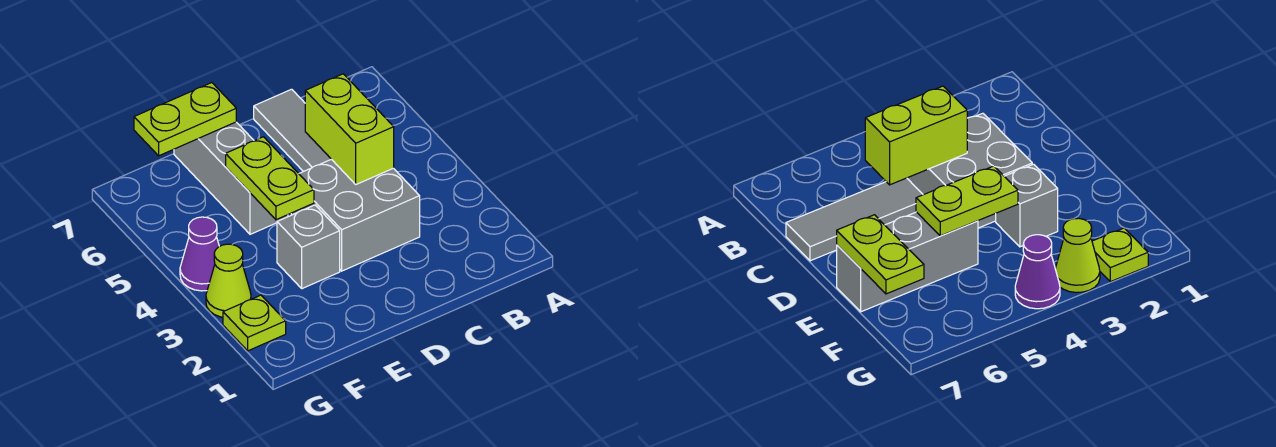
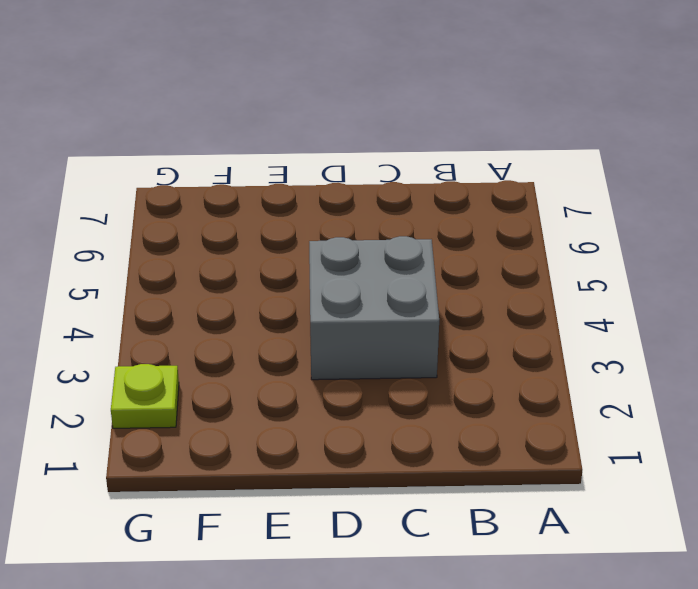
none -> grey 1x3 tile [254,89,331,172]
none -> grey 1x1 brick [277,205,340,289]

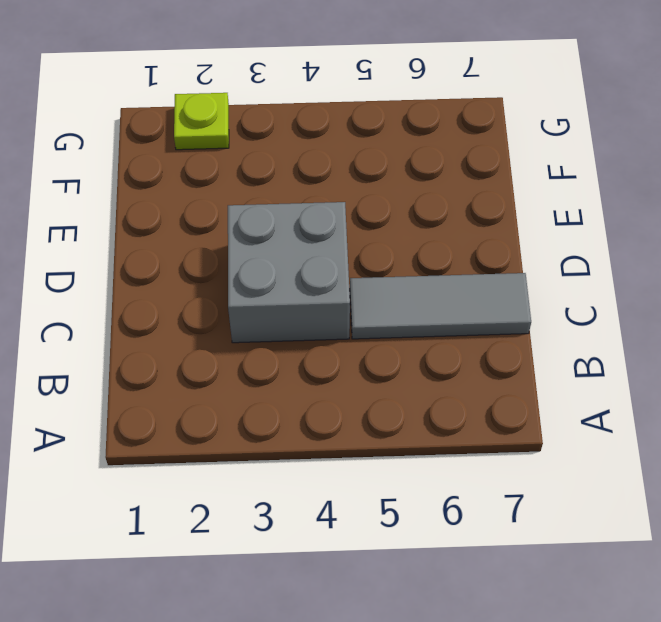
none -> grey 1x1 brick [277,205,340,289]
none -> grey 1x3 brick [174,122,288,234]

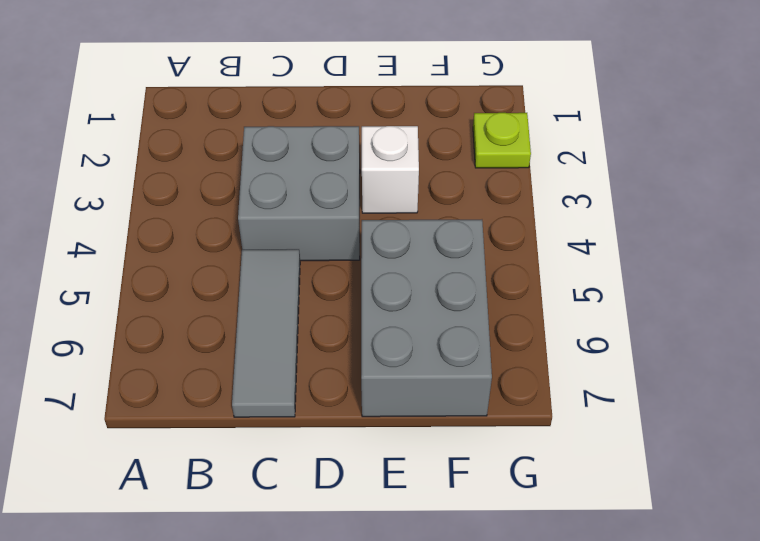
white 1x1 brick [362,126,419,213] -> grey 1x1 brick [277,205,340,289]
grey 2x3 brick [361,220,492,417] -> grey 1x3 brick [174,122,288,234]
none -> lime 1x1 cone [206,244,251,317]
none -> purple 1x1 cone [180,217,219,291]

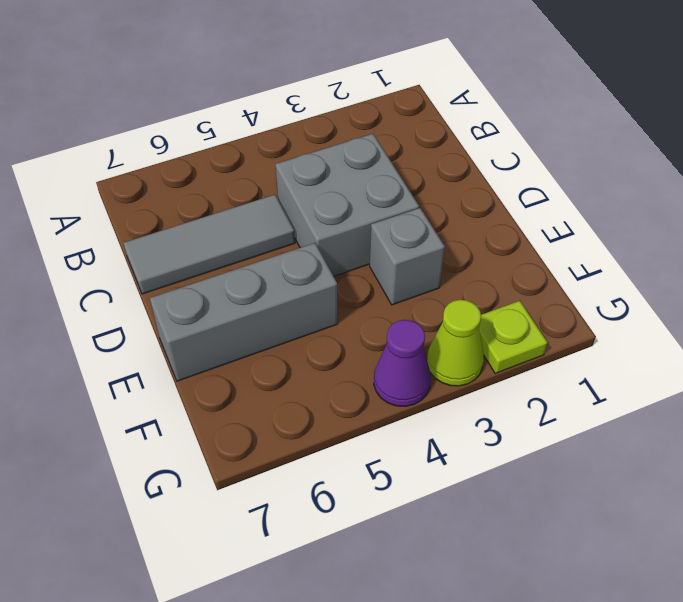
none -> lime 1x2 brick [305,74,394,184]
none -> lime 1x2 plate [226,137,314,220]

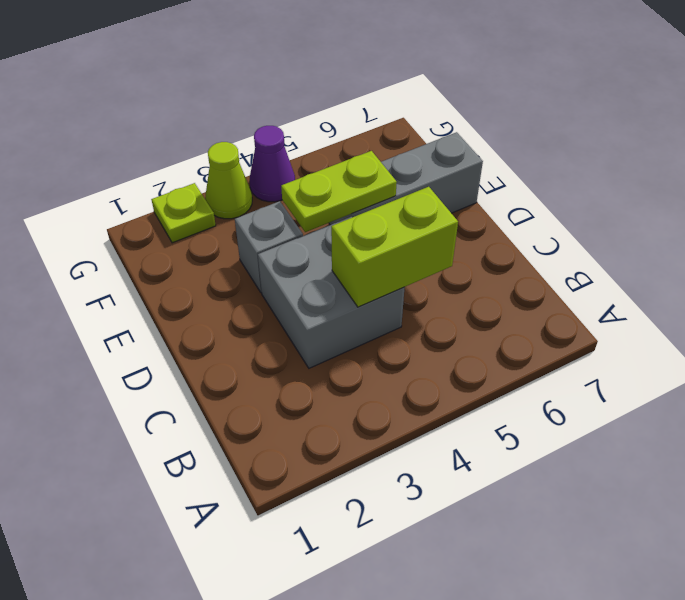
none -> grey 1x3 tile [254,89,331,172]
none -> lime 1x2 plate [134,83,236,156]

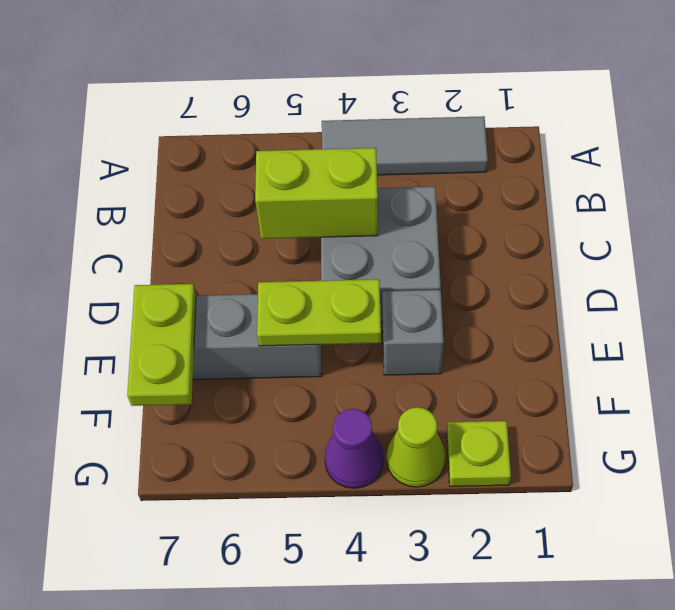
grey 1x3 tile [322,116,488,175] -> grey 1x3 tile moved to [254,89,331,172]

